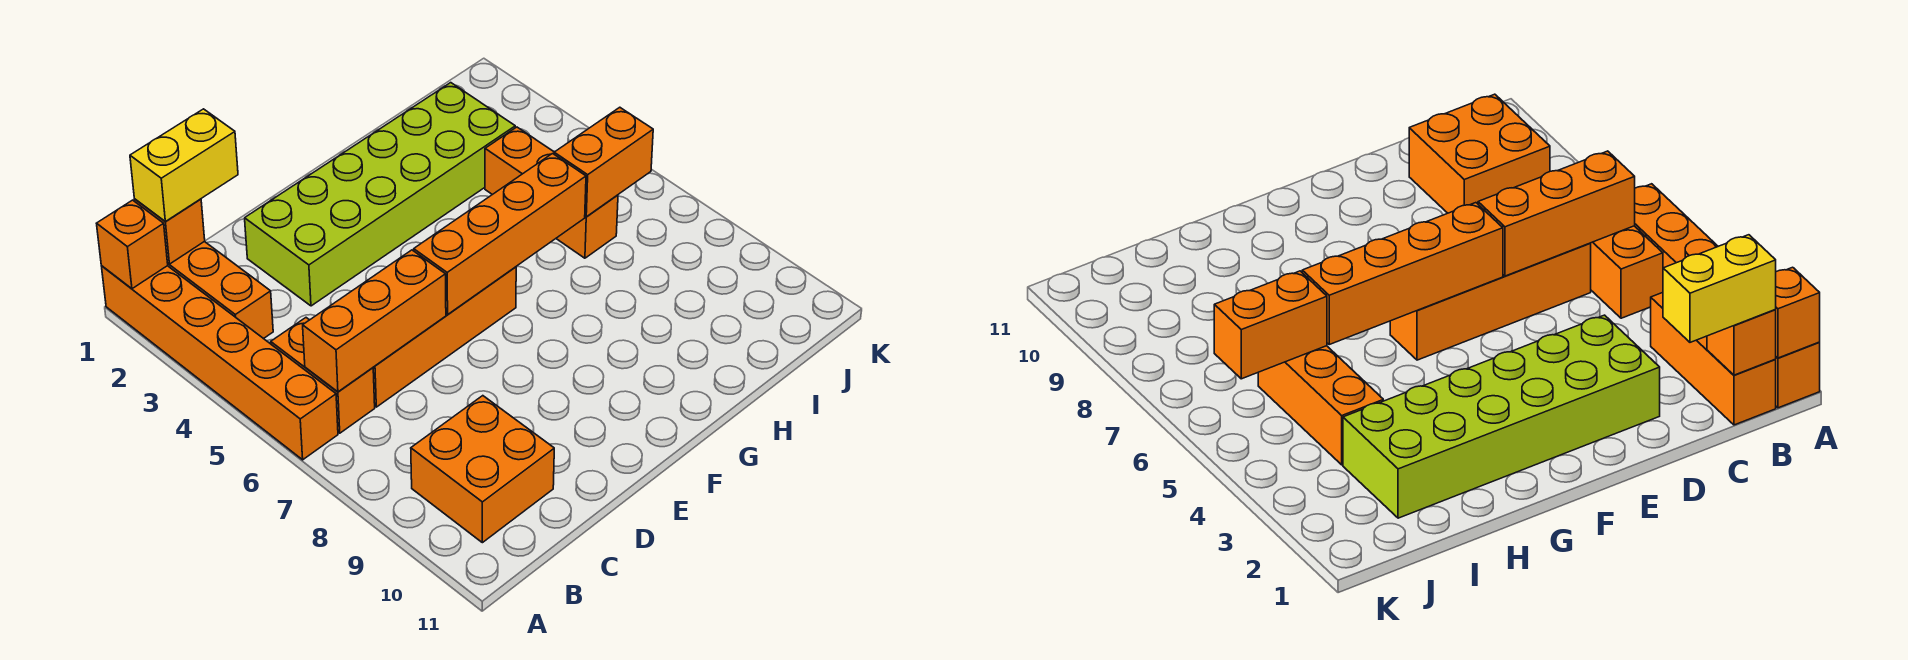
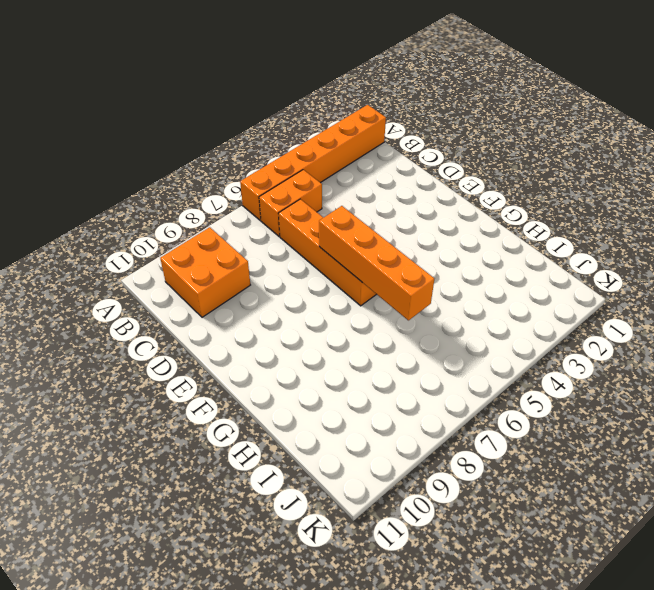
none -> orange 1x3 brick [168,241,273,339]
none -> lime 2x6 brick [245,83,515,306]
none -> orange 1x3 brick [485,127,618,258]

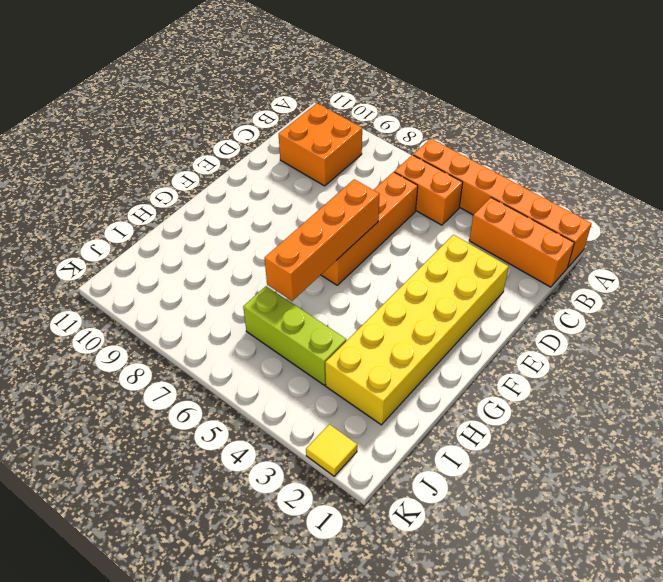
yellow 2x6 brick [325,235,509,425] -> lime 2x6 brick [245,83,515,306]
lime 1x3 brick [243,286,346,385] -> orange 1x3 brick [485,127,618,258]
yellow 1x1 tile [306,424,357,476] -> none
none -> orange 1x1 brick [97,200,168,289]
none -> orange 1x1 brick [135,199,205,264]
none -> orange 1x3 brick [303,250,446,392]

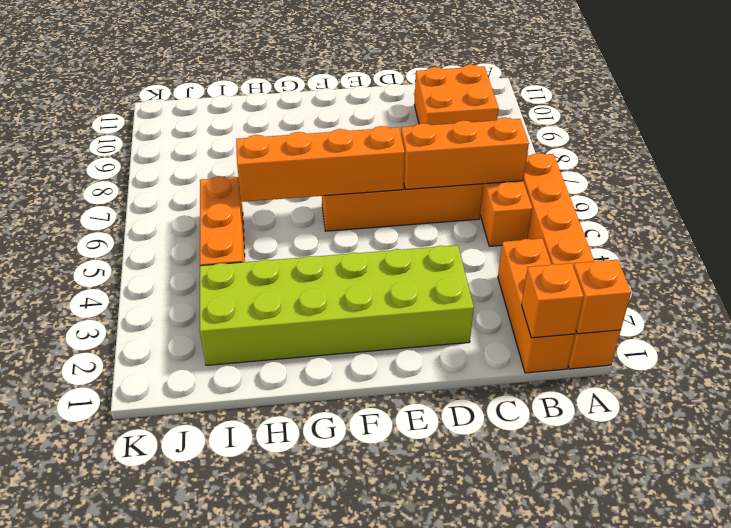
none -> orange 1x2 brick [554,107,653,217]
none -> yellow 1x2 brick [130,109,238,221]

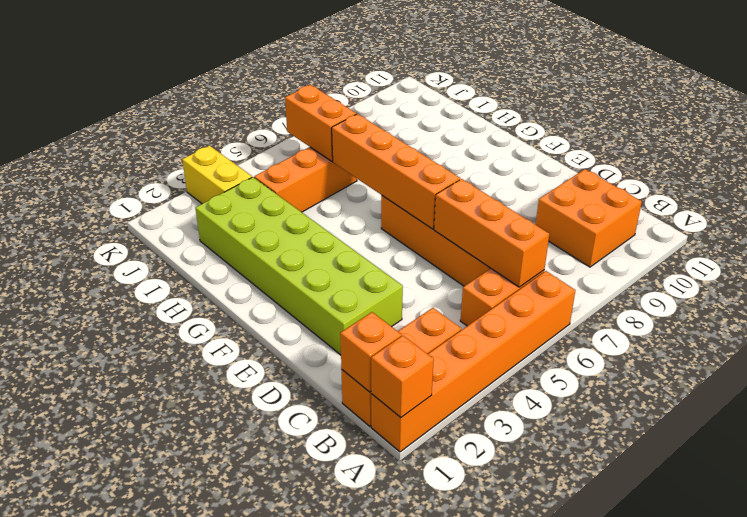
yellow 1x2 brick [182,146,252,204] -> yellow 1x2 brick moved to [130,109,238,221]

